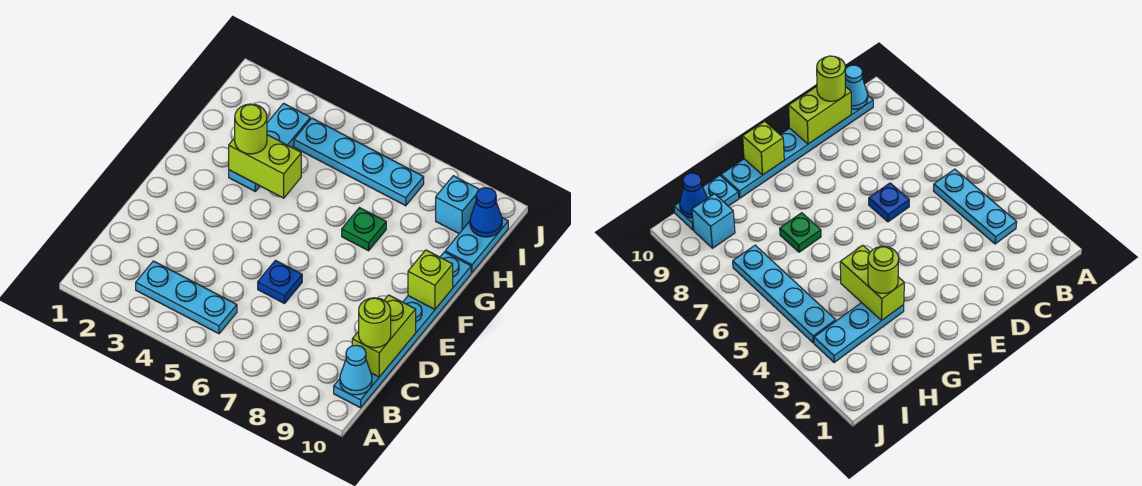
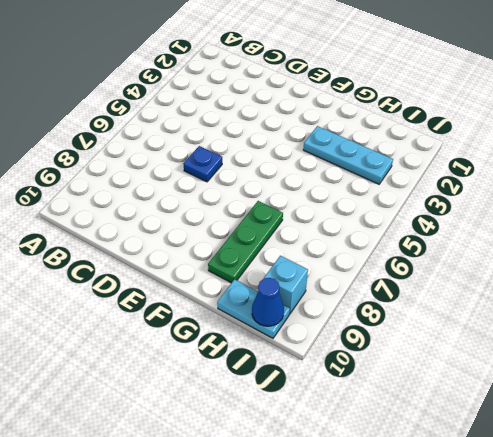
green 1x3 plate [208,201,283,283] -> green 1x1 plate [342,208,386,251]
none -> cyan 1x3 plate [136,261,237,334]
none -> cyan 1x6 plate [334,252,471,408]
none -> cyan 1x4 plate [294,118,424,206]

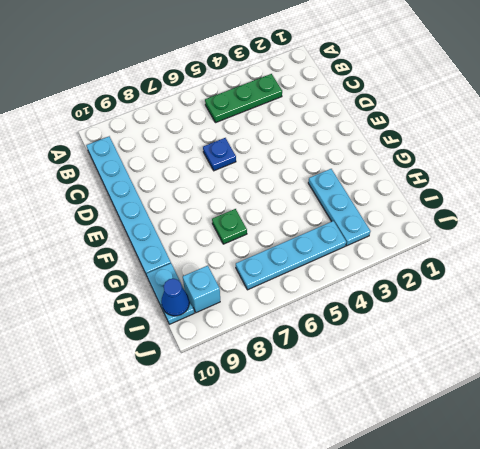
green 1x3 plate [205,74,282,123] -> cyan 1x3 plate [136,261,237,334]
none -> cyan 1x1 cone [340,345,372,395]
none -> lime 1x2 brick [352,295,416,377]
none -> lime 1x1 brick [408,250,453,309]

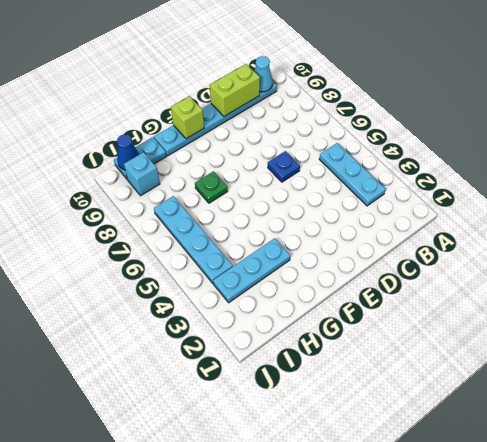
none -> lime 1x2 brick [229,135,301,198]
none -> lime 1x1 round brick [359,298,391,348]
none -> lime 1x1 round brick [235,104,267,154]

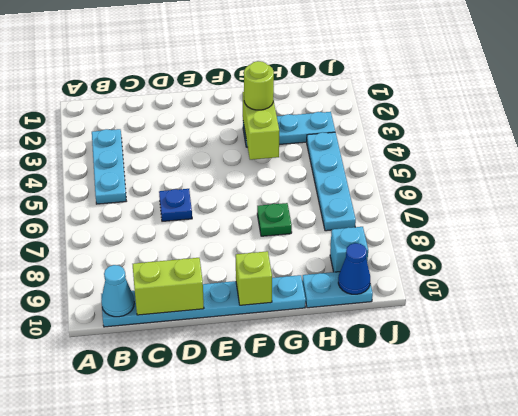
none -> lime 1x1 round brick [359,298,391,348]

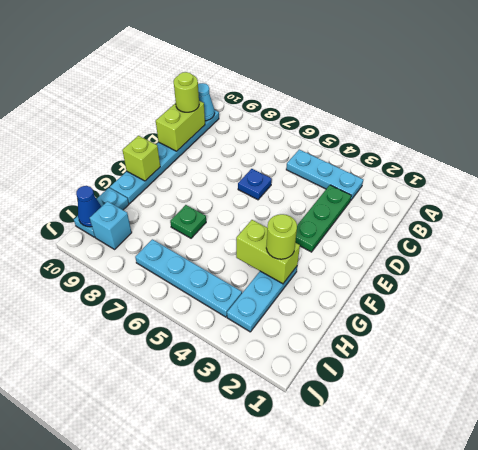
green 1x3 plate [295,185,351,252] -> none

